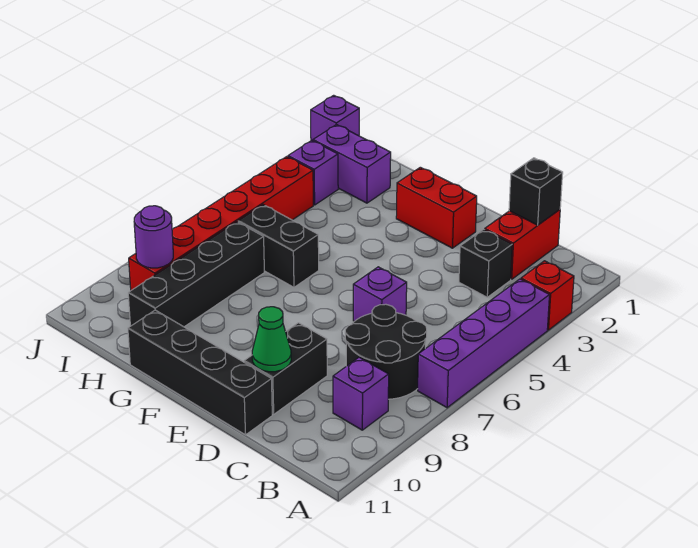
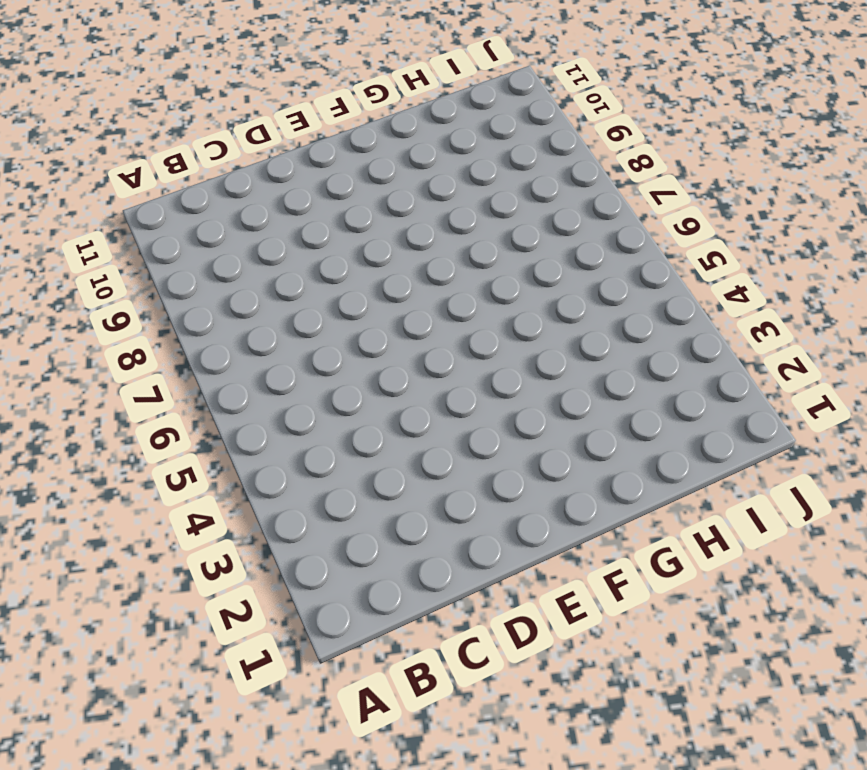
none -> red 1x1 brick [521,261,574,330]
none -> purple 1x4 brick [418,279,549,408]
none -> black 2x2 round brick [345,304,427,399]

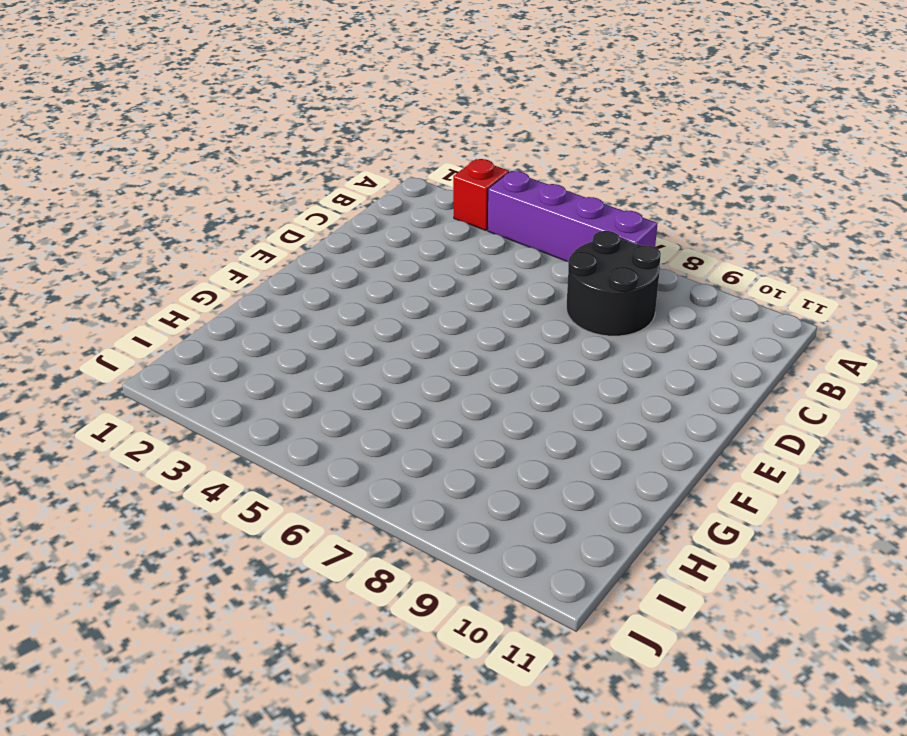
none -> purple 1x1 brick [333,357,389,430]
none -> red 1x2 brick [485,210,560,279]
none -> black 1x1 brick [459,229,512,297]

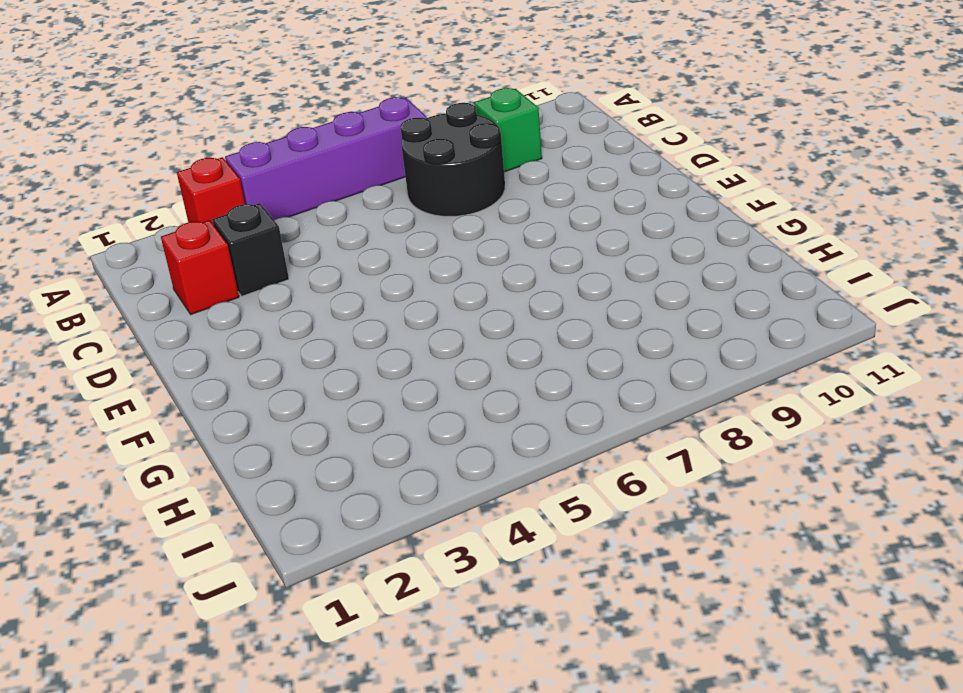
green 1x1 brick [474,88,542,172] -> purple 1x1 brick [333,357,389,430]
red 1x1 brick [161,220,239,314] -> red 1x2 brick [485,210,560,279]
none -> purple 1x1 brick [353,267,407,321]
none -> black 1x2 brick [244,323,327,414]
none -> black 1x4 brick [128,310,272,435]

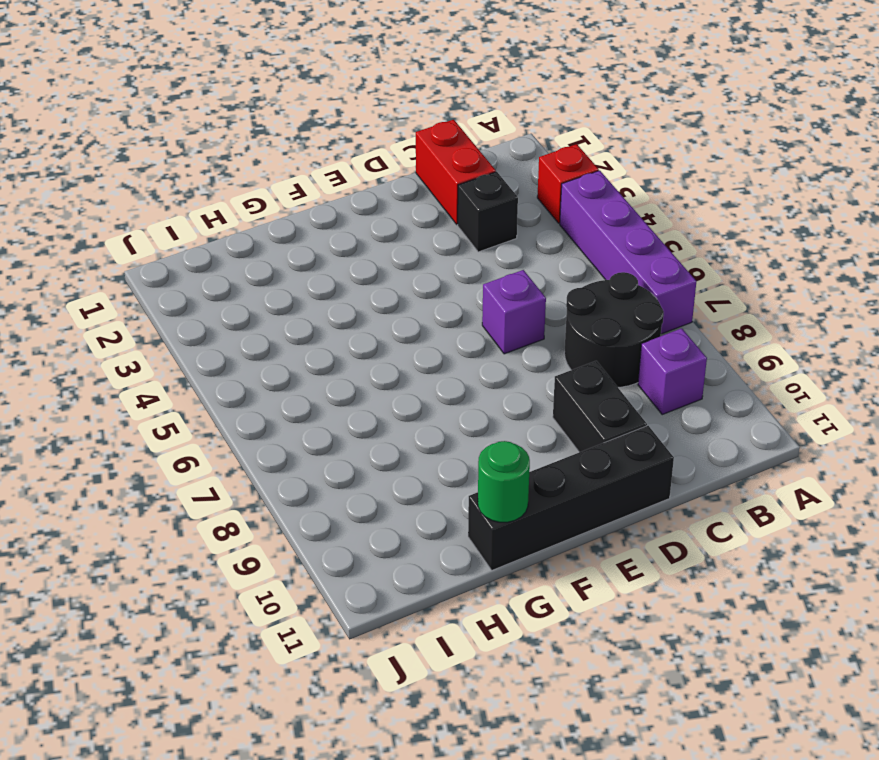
green 1x1 round brick [478,441,530,522] -> none
none -> red 1x2 brick [396,167,477,248]
none -> black 1x2 brick [238,205,319,287]
none -> purple 1x2 brick [313,124,391,203]

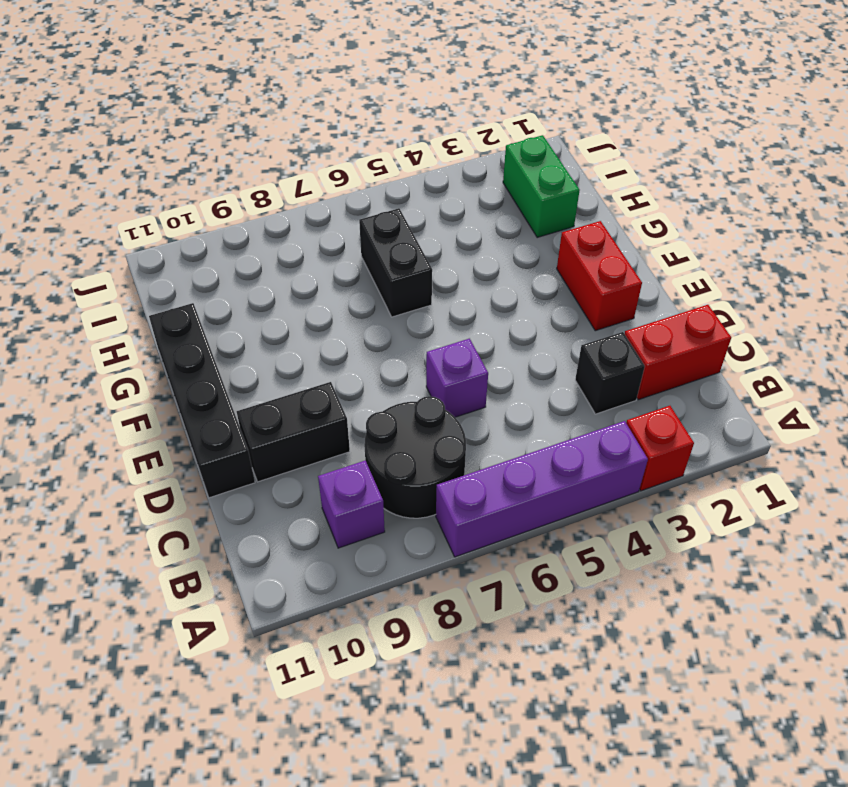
green 1x2 brick [503,135,580,237] -> purple 1x2 brick [313,124,391,203]
none -> black 1x4 brick [128,222,264,327]
none -> purple 1x1 brick [288,141,338,205]
none -> red 1x6 brick [129,157,313,290]

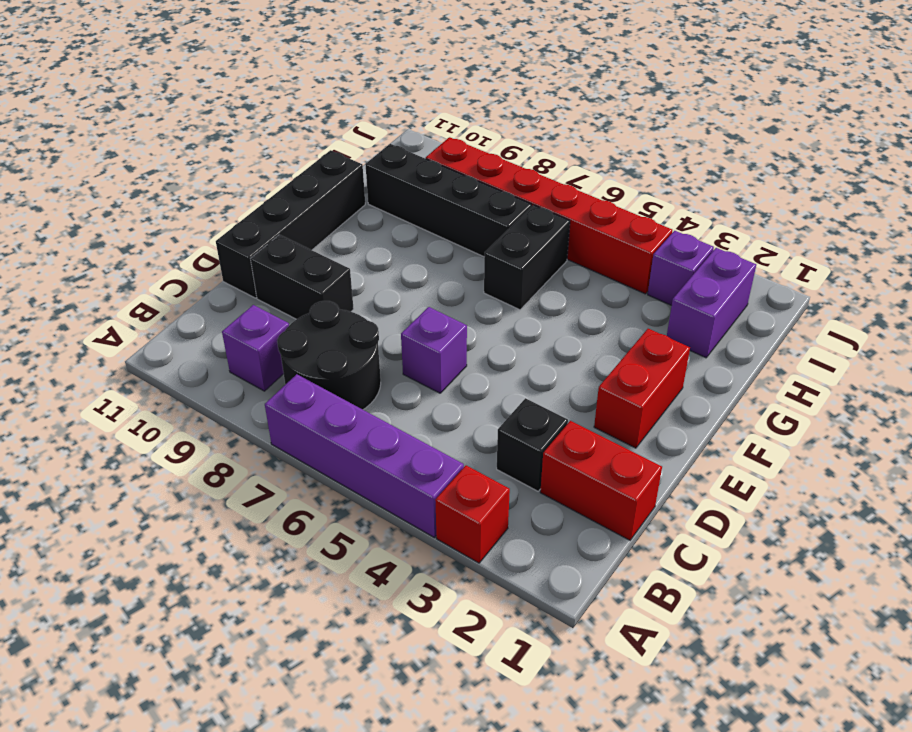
none -> purple 1x1 brick [311,95,359,141]
none -> black 1x1 brick [509,158,563,225]
none -> green 1x1 cone [252,307,291,372]

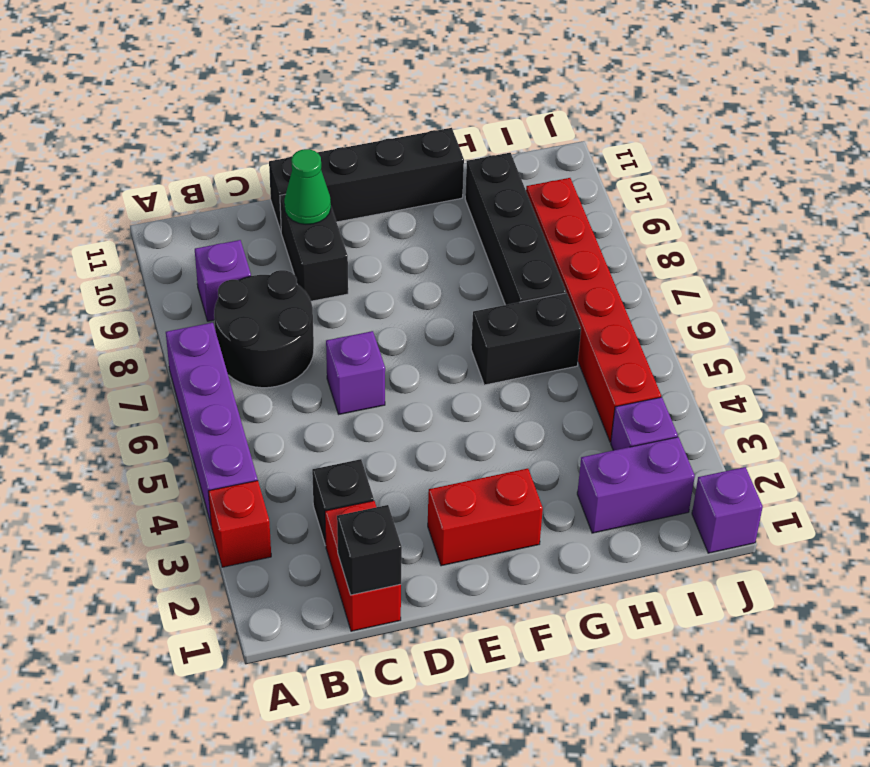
none -> purple 1x1 round brick [134,206,173,268]

